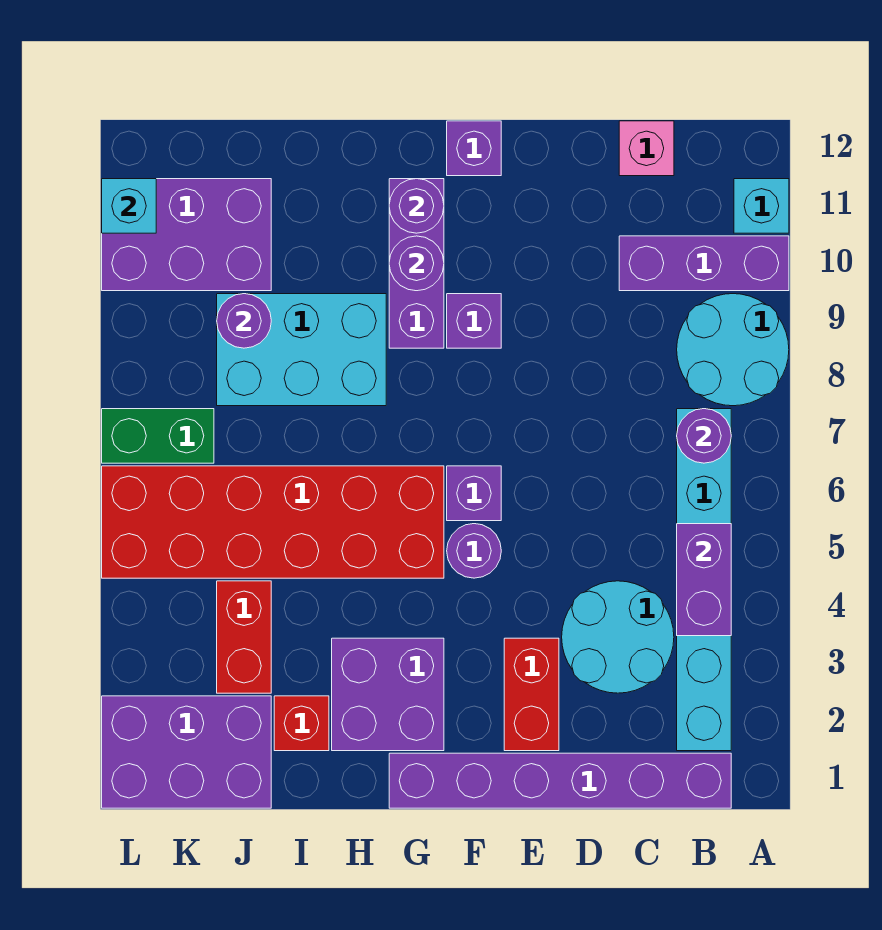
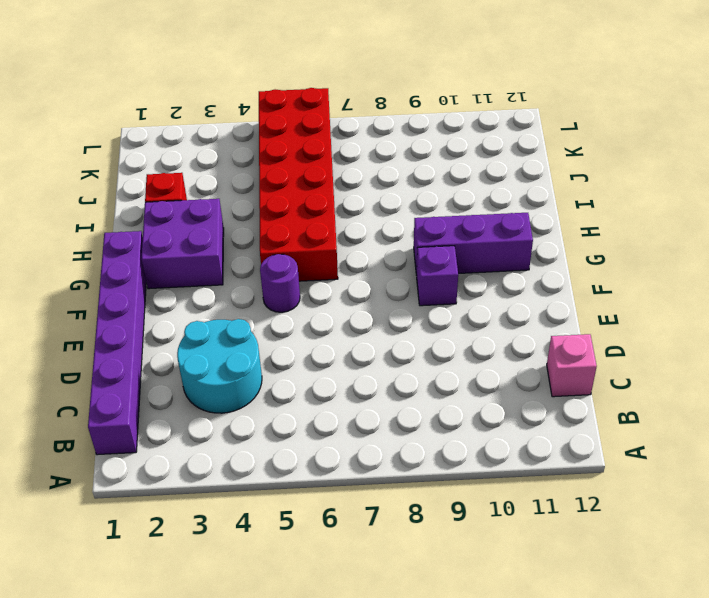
none -> cyan 2x2 round brick [677,294,789,406]
none -> purple 1x3 brick [619,236,789,291]
none -> cyan 1x1 brick [734,179,789,233]

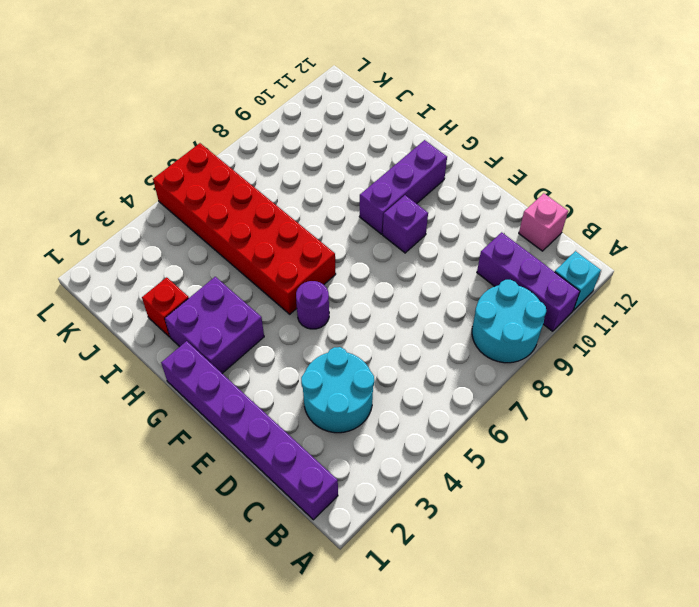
none -> cyan 1x6 brick [677,409,731,751]
none -> red 1x2 brick [504,638,559,751]
none -> purple 1x1 brick [447,466,501,521]

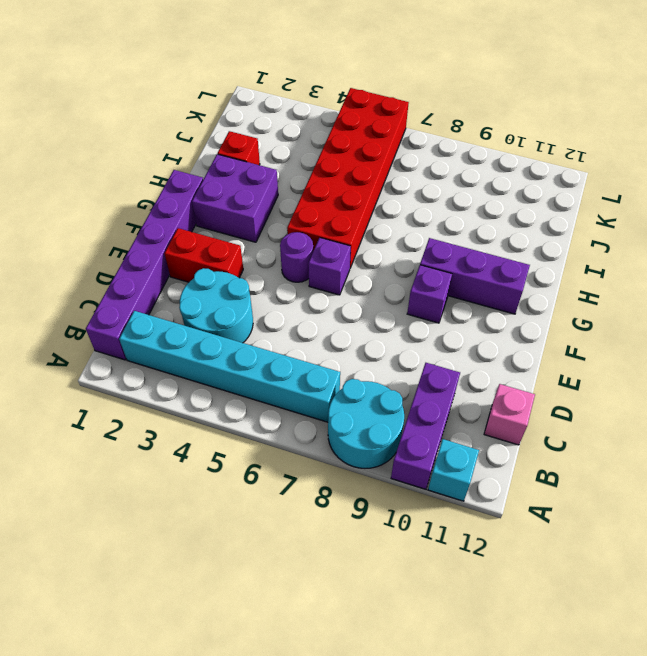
none -> purple 1x1 brick [447,121,501,176]
none -> cyan 2x3 brick [217,294,386,406]
none -> purple 2x3 brick [102,696,271,808]

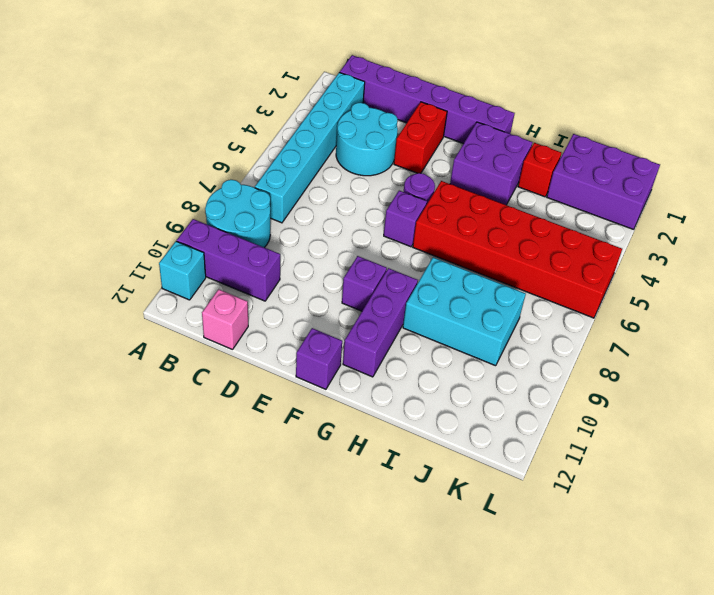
none -> red 1x2 brick [217,581,271,693]
none -> purple 2x3 brick [102,179,271,291]
none -> green 1x2 brick [102,409,214,463]

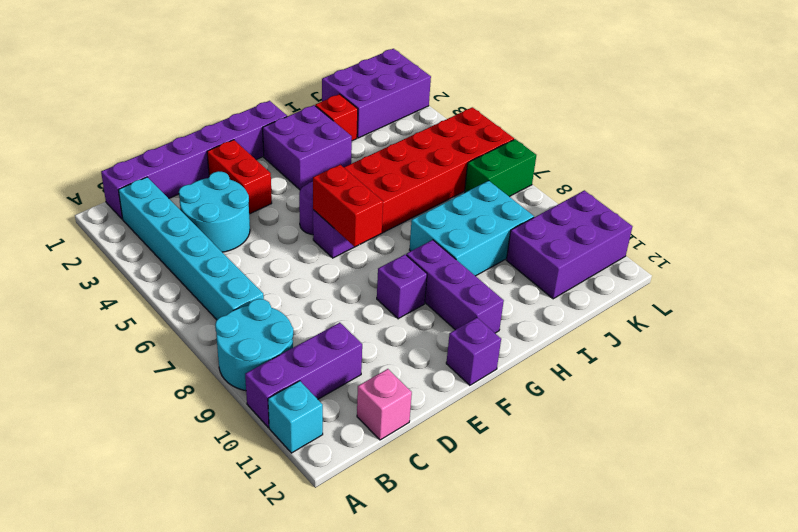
red 1x2 brick [313,165,383,247] -> red 1x2 brick moved to [217,581,271,693]
none -> purple 1x2 brick [677,524,731,636]
none -> purple 1x1 round brick [677,409,731,463]
none -> purple 1x1 round brick [389,236,444,291]

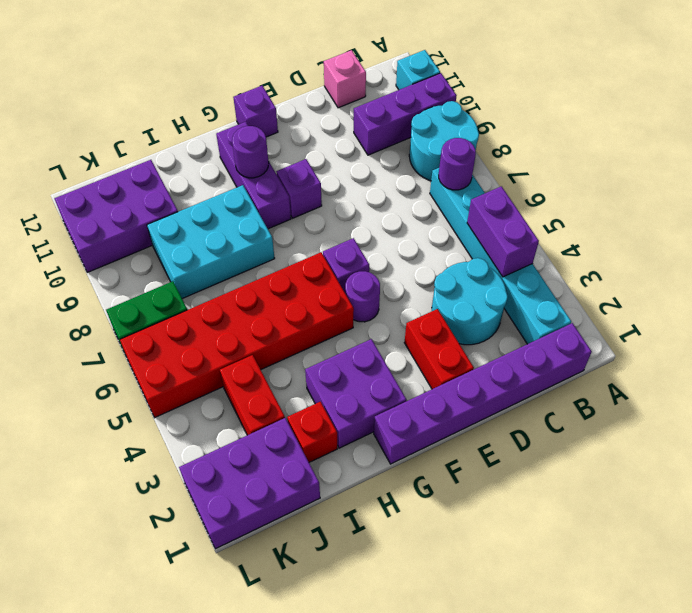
none -> purple 1x1 round brick [389,179,444,233]
none -> purple 1x1 round brick [217,294,271,348]
none -> cyan 1x1 brick [102,179,156,233]

